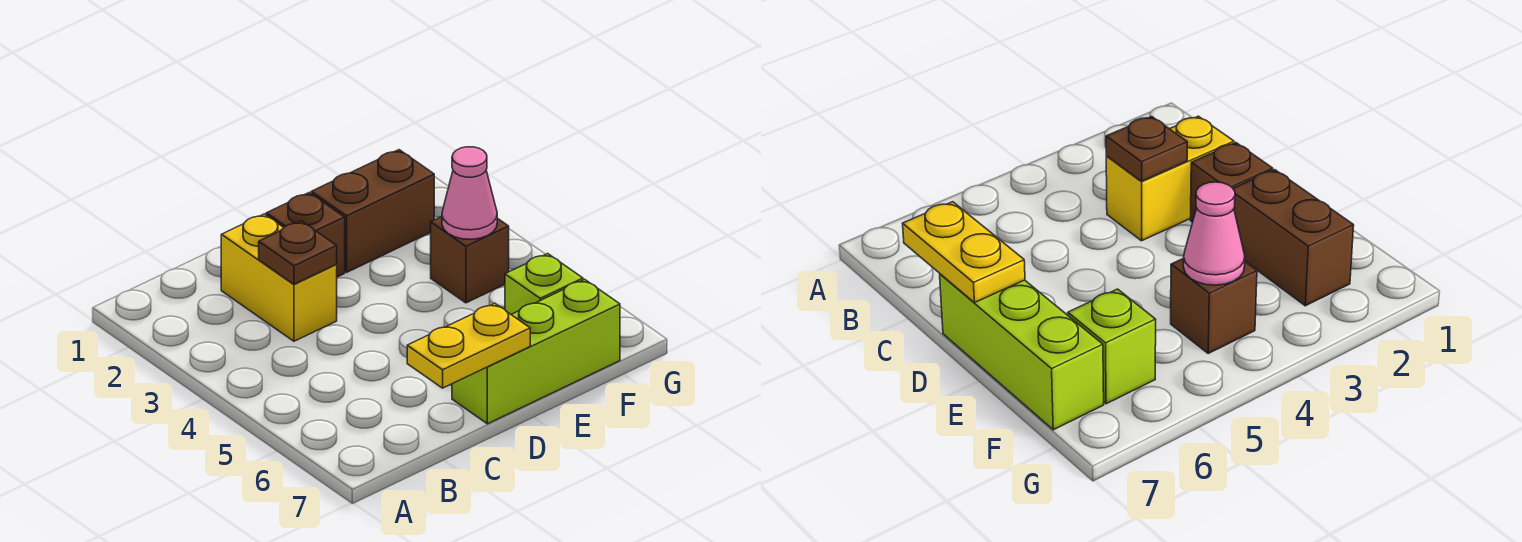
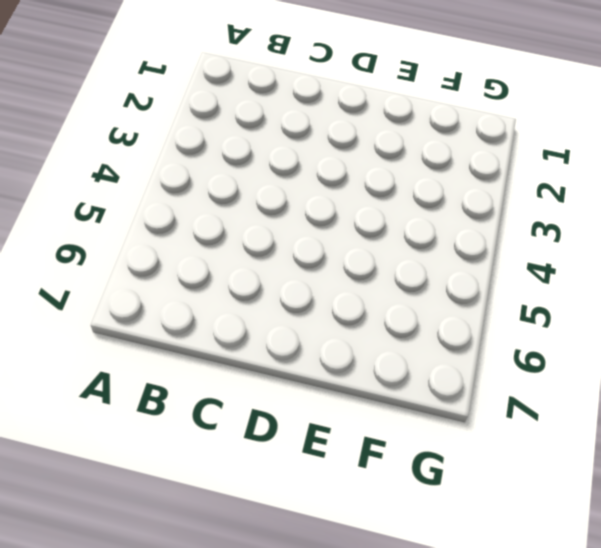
none -> yellow 1x2 brick [221,214,337,341]
none -> brown 1x1 brick [266,193,345,277]

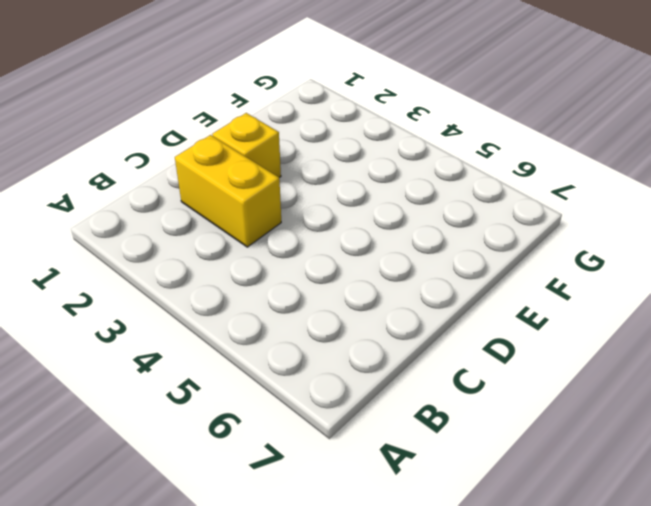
yellow 1x1 brick [212,113,281,178] -> brown 1x1 brick [266,193,345,277]
none -> lime 1x3 brick [452,279,620,424]
none -> brown 1x2 brick [311,150,434,272]

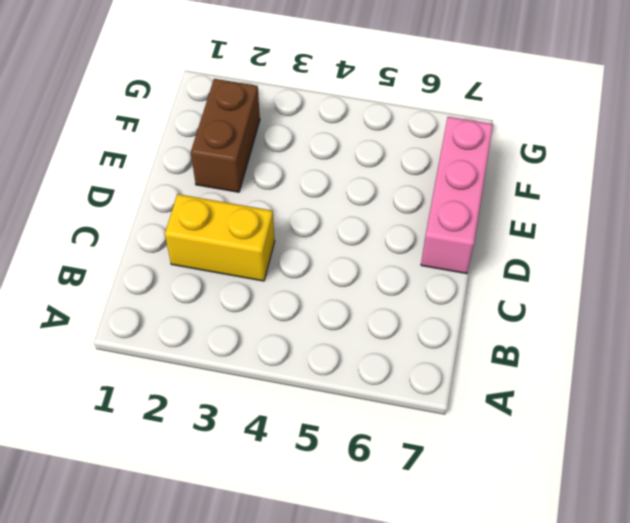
pink 1x3 brick [421,117,493,274] -> lime 1x3 brick [452,279,620,424]
none -> brown 1x1 brick [266,193,345,277]
none -> brown 1x1 brick [431,217,509,303]

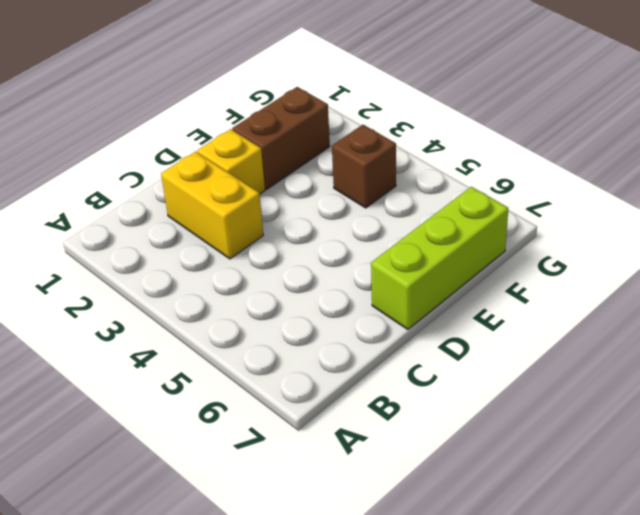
yellow 1x1 brick [197,129,265,194] -> brown 1x1 brick [266,193,345,277]
none -> lime 1x1 brick [505,254,583,314]
none -> brown 1x1 plate [259,221,337,284]

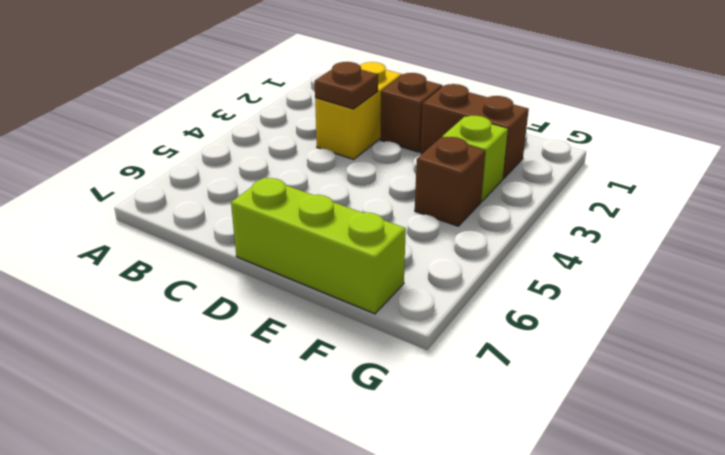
lime 1x1 brick [442,116,508,202] -> lime 1x1 brick moved to [505,254,583,314]
none -> yellow 1x2 plate [407,303,530,388]
none -> pink 1x1 cone [442,147,497,239]

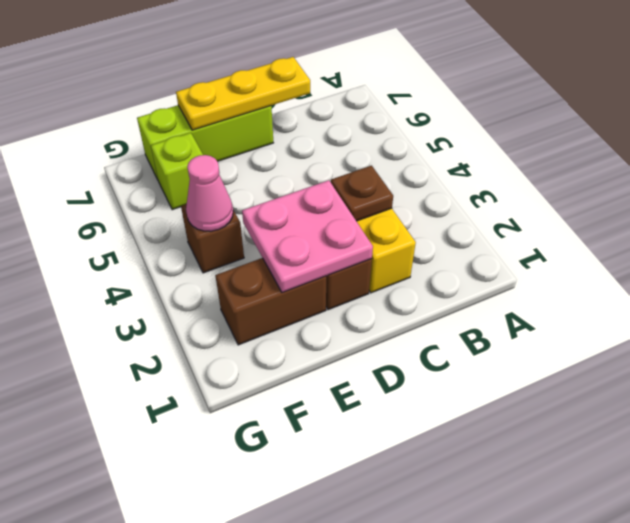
yellow 1x3 plate [176,57,310,130] -> yellow 1x2 plate [407,303,530,388]
pink 2x2 plate [242,180,373,292] -> none

